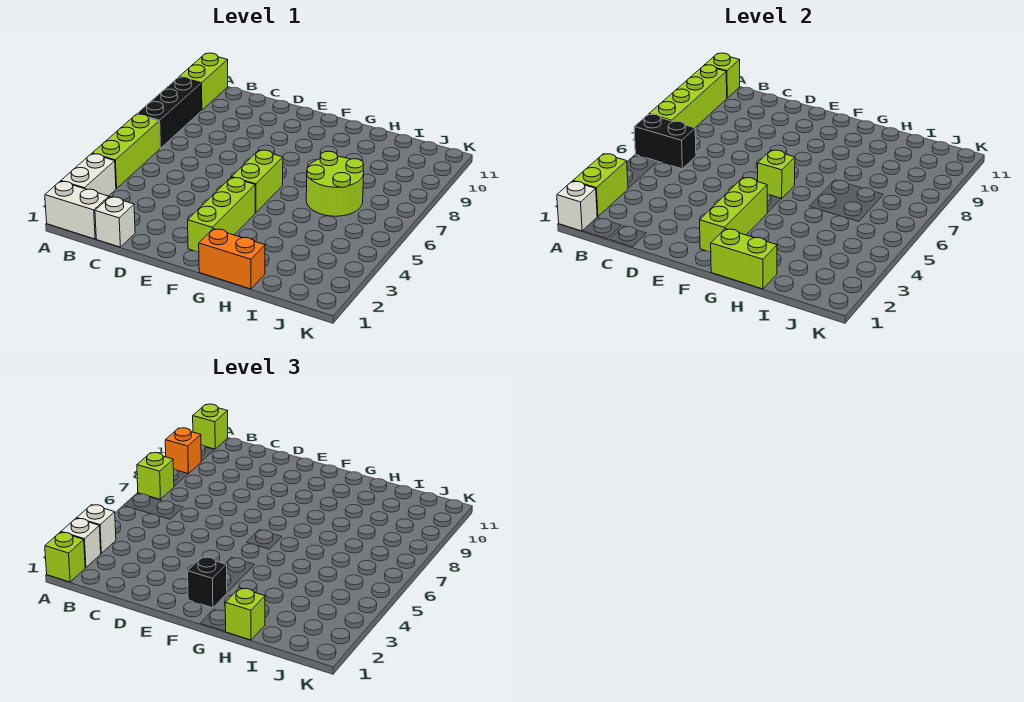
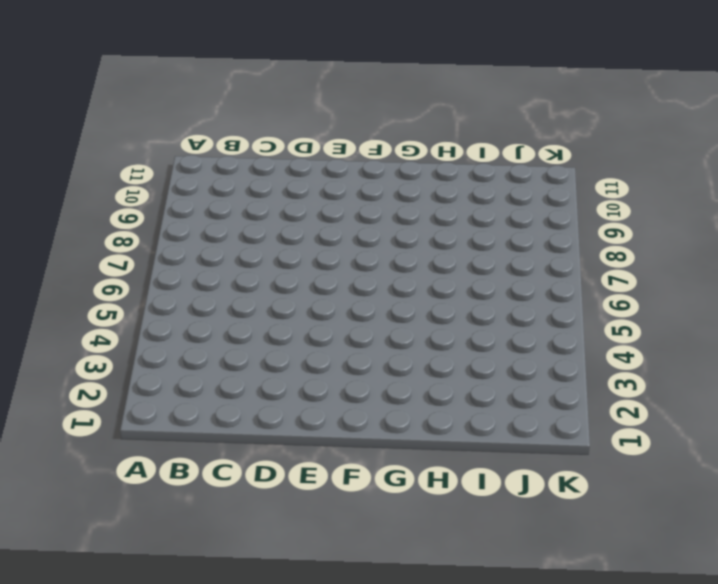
none -> white 1x2 brick [45,181,109,239]
none -> white 1x2 brick [61,154,116,196]
none -> lime 1x3 brick [92,114,160,189]

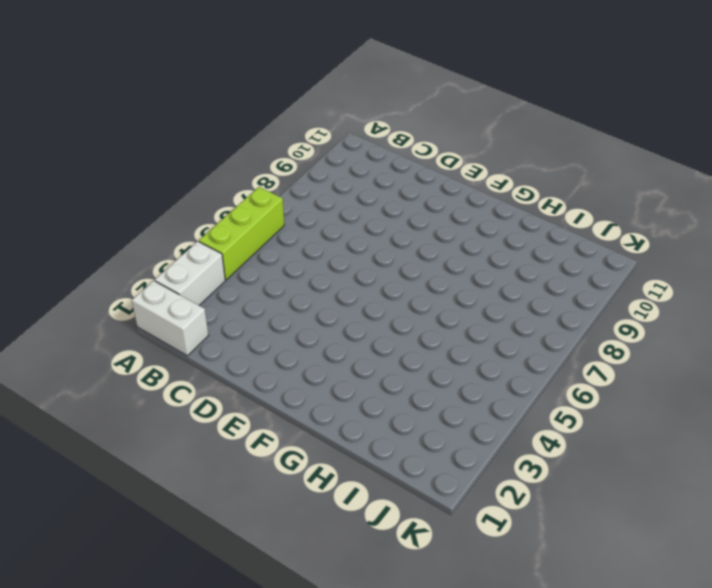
none -> black 1x3 brick [137,77,201,148]
none -> lime 1x2 brick [179,53,228,110]
none -> white 1x1 brick [95,197,135,247]

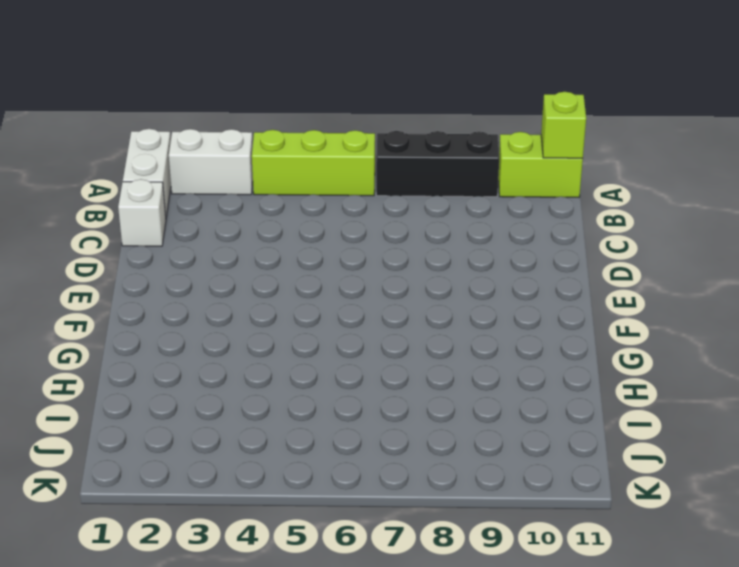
none -> lime 1x3 brick [188,177,255,252]
none -> lime 1x2 brick [232,150,283,213]
none -> orange 1x2 brick [199,229,265,289]

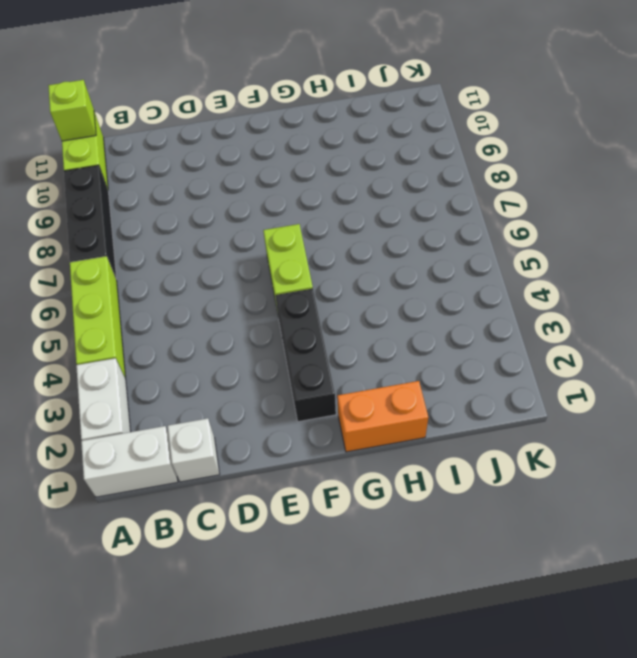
black 1x3 brick [275,289,336,422] -> lime 1x3 brick [188,177,255,252]
none -> lime 2x2 round brick [306,151,364,216]
none -> white 1x1 brick [557,181,597,231]
none -> lime 1x2 brick [573,154,628,217]

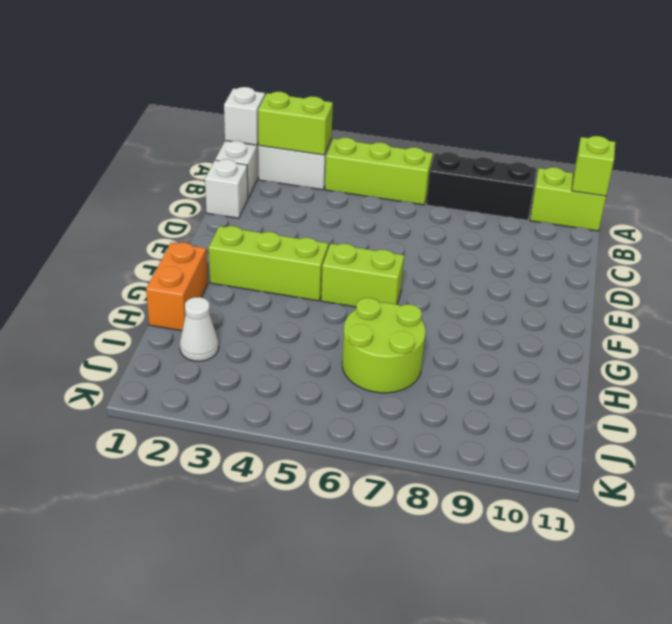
white 1x1 cone [180,297,219,361] -> none
none -> black 1x2 brick [634,114,696,169]
none -> lime 1x4 brick [649,65,727,128]
none -> lime 1x3 brick [700,178,767,252]

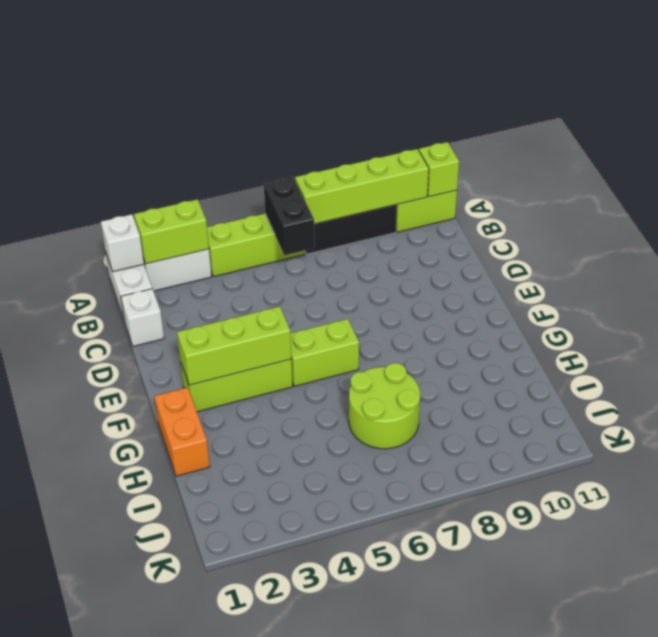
none -> lime 1x1 brick [758,150,795,199]
none -> lime 1x2 brick [711,229,777,289]
none -> lime 1x1 brick [45,532,85,582]

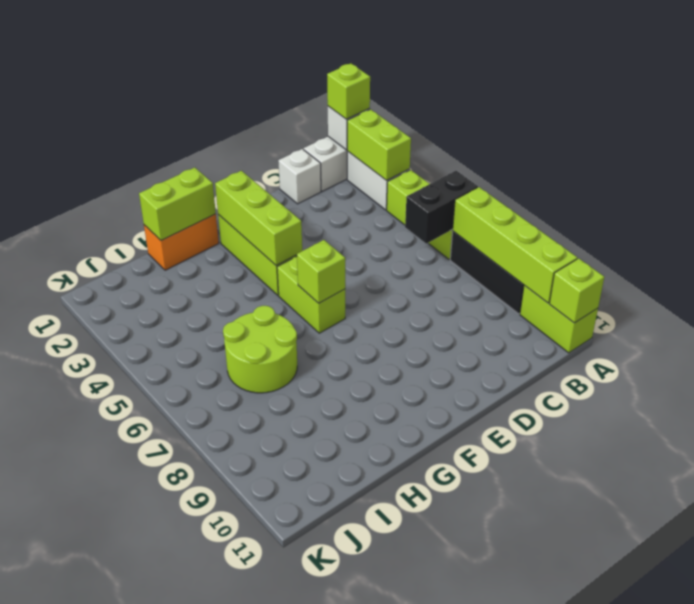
none -> white 1x1 brick [61,518,101,568]
none -> white 1x1 brick [77,505,116,553]
none -> lime 1x1 brick [137,453,174,499]

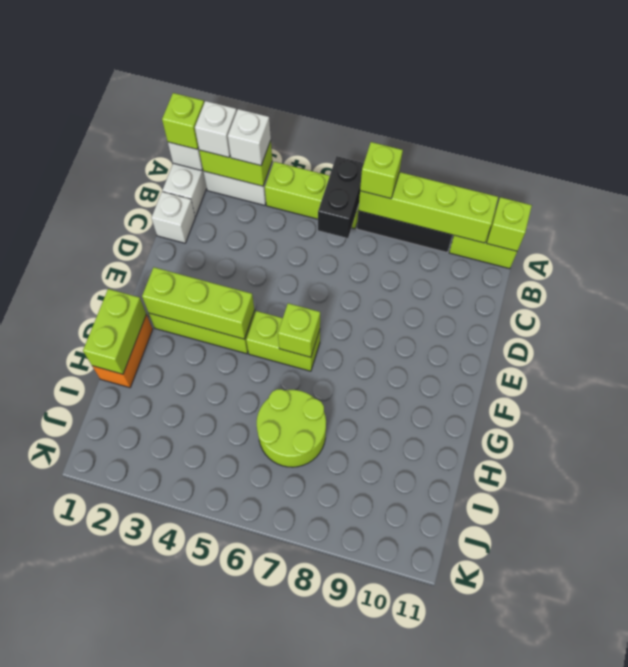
none -> orange 1x1 brick [165,428,201,474]
none -> lime 1x1 brick [193,404,228,449]
none -> black 1x1 brick [188,557,227,608]

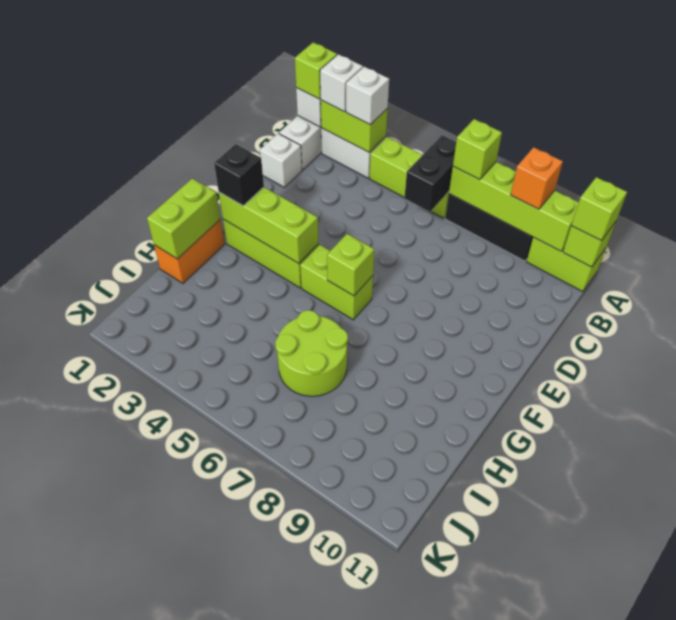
none -> lime 1x1 brick [225,588,265,640]

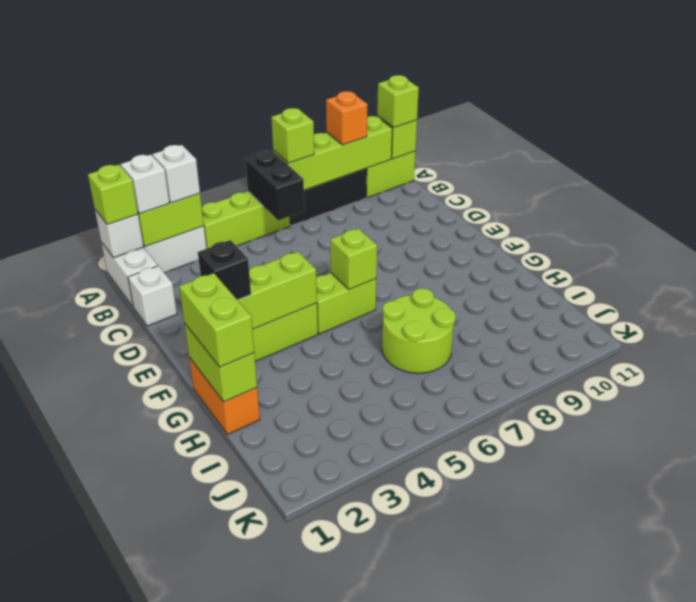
lime 1x2 brick [179,273,254,367] -> lime 1x1 brick [225,588,265,640]

